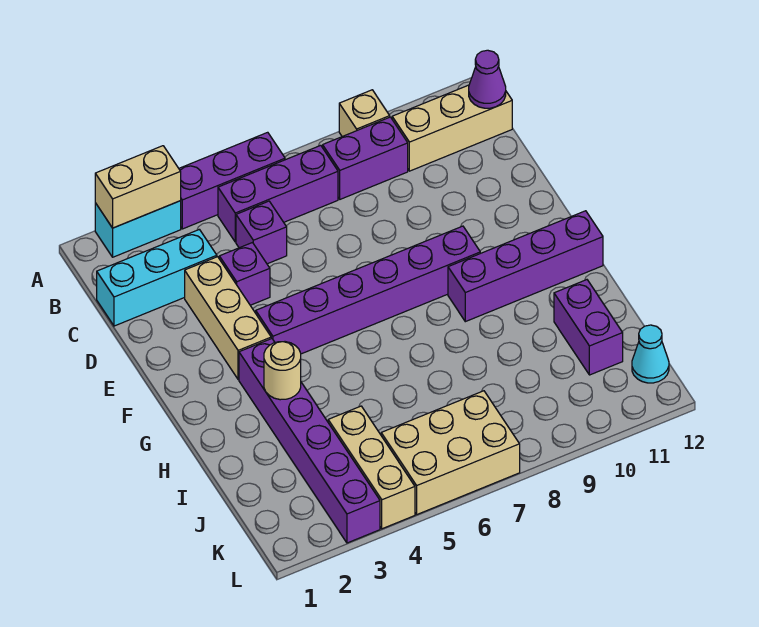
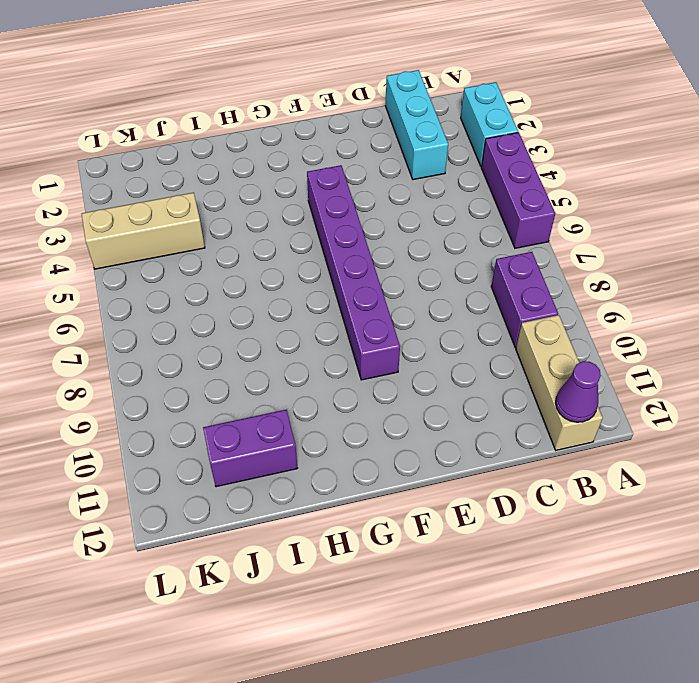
none -> tan 1x1 brick [339,90,390,137]
none -> purple 1x3 brick [218,145,338,242]
none -> purple 1x1 brick [236,201,287,264]

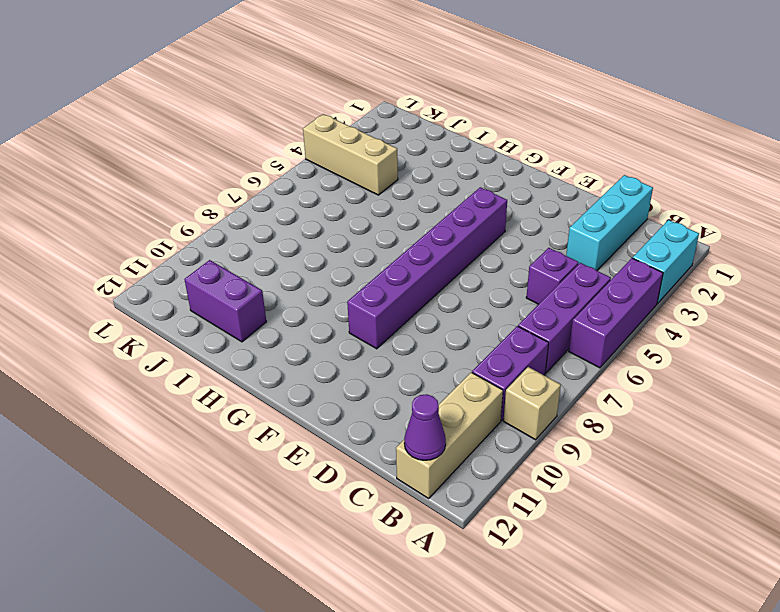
none -> tan 1x3 brick [185,257,271,379]
none -> purple 1x1 brick [219,243,270,305]
none -> purple 1x6 brick [239,338,380,543]

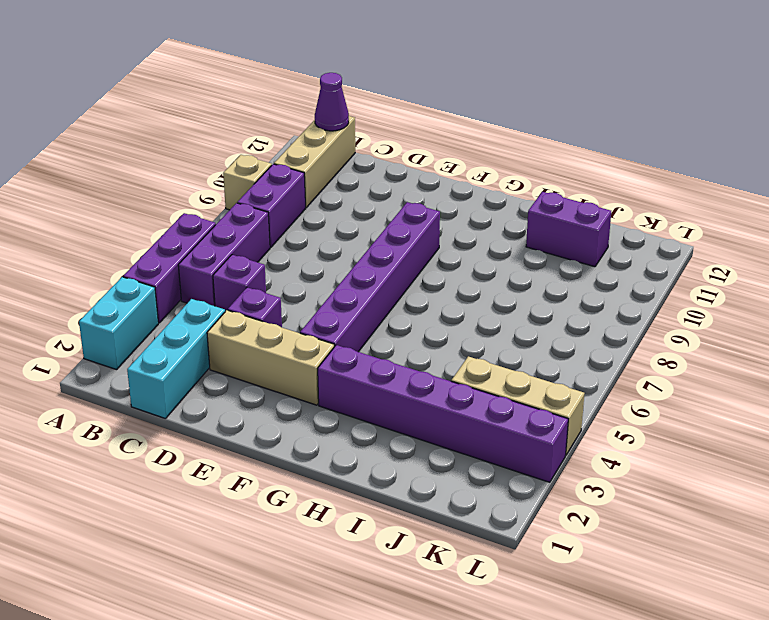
none -> purple 1x4 brick [448,211,603,322]
none -> tan 2x3 brick [381,391,520,514]
none -> cyan 1x1 cone [632,325,669,383]

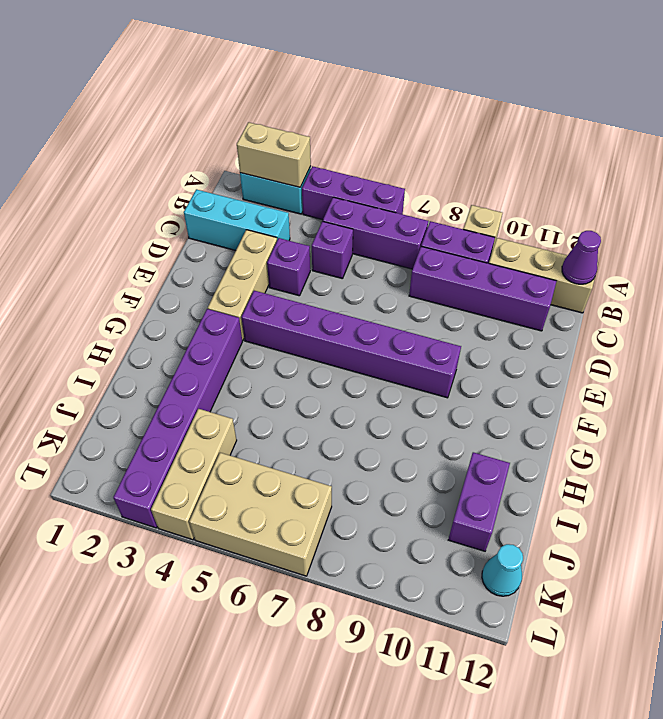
purple 1x4 brick [409,246,556,331] -> purple 1x4 brick moved to [448,211,603,322]
none -> tan 1x1 round brick [264,342,301,400]

